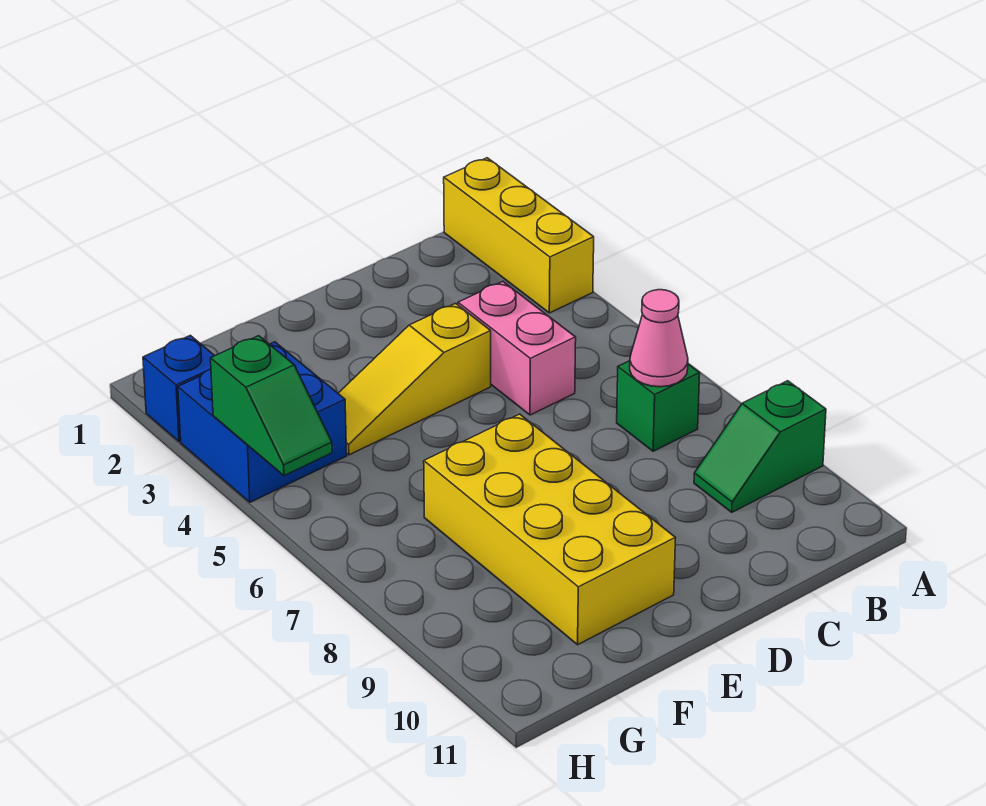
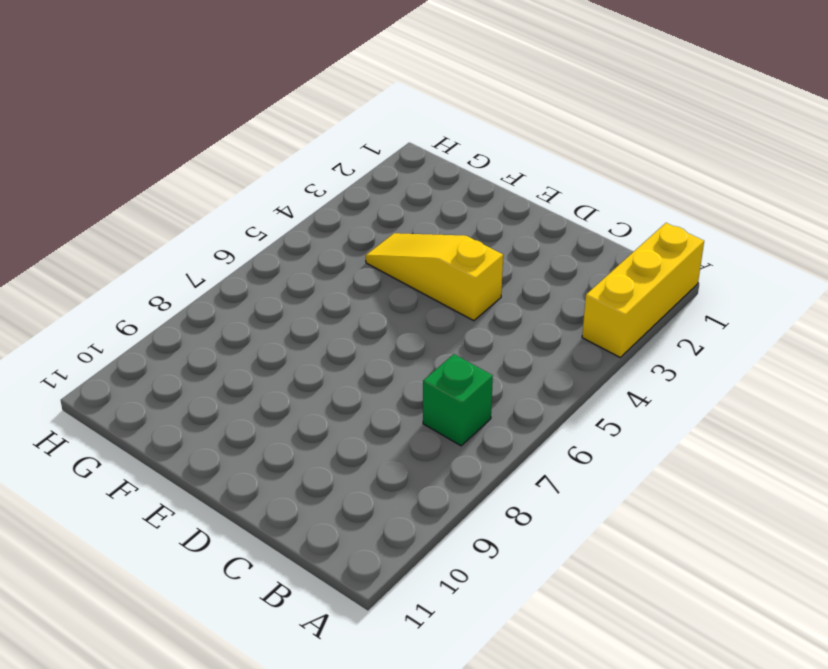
none -> green 1x2 slope [694,381,826,512]
none -> pink 1x2 brick [458,281,576,415]

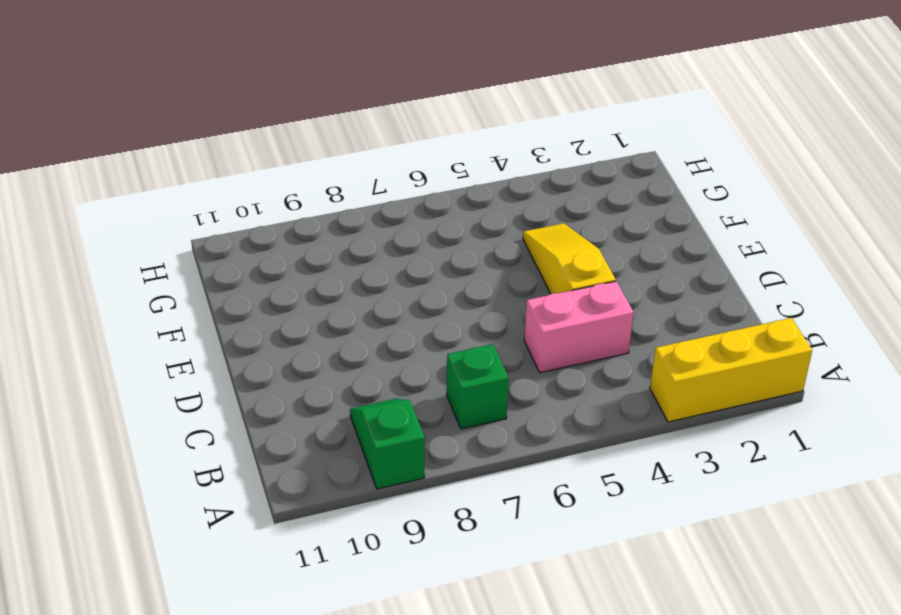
none -> yellow 2x4 brick [424,414,676,645]
none -> blue 2x2 brick [178,342,347,502]

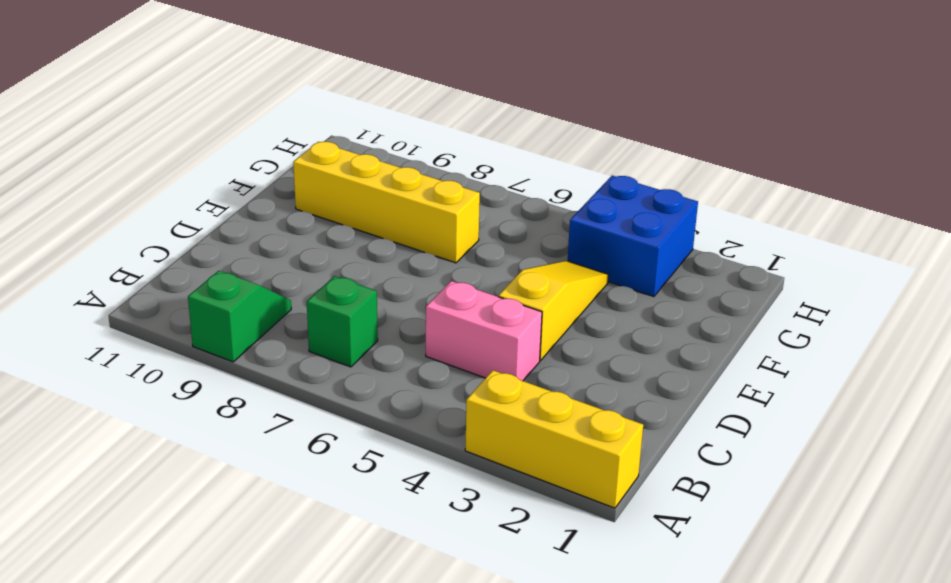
yellow 1x4 brick [293,142,480,263] -> yellow 2x4 brick [424,414,676,645]
none -> blue 1x1 brick [143,335,215,442]
none -> pink 1x1 cone [630,290,688,387]

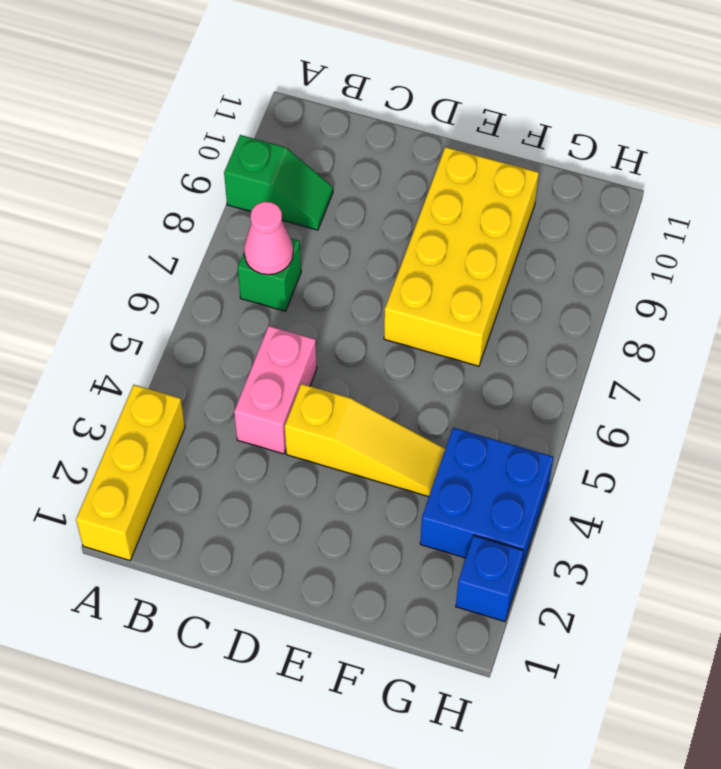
none -> green 1x2 slope [211,336,332,476]

